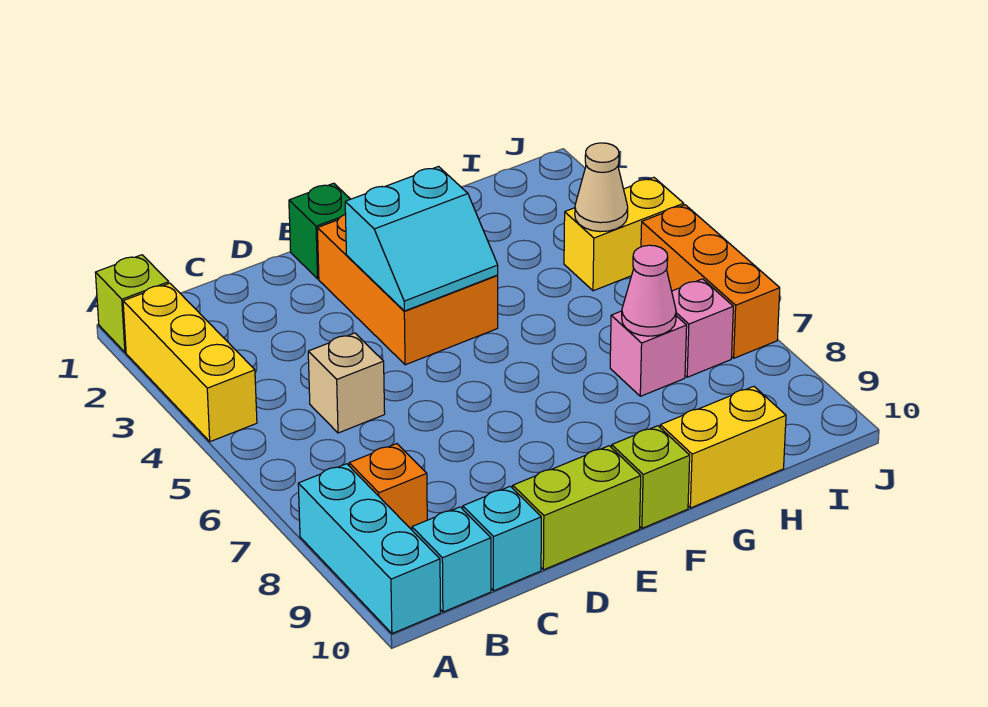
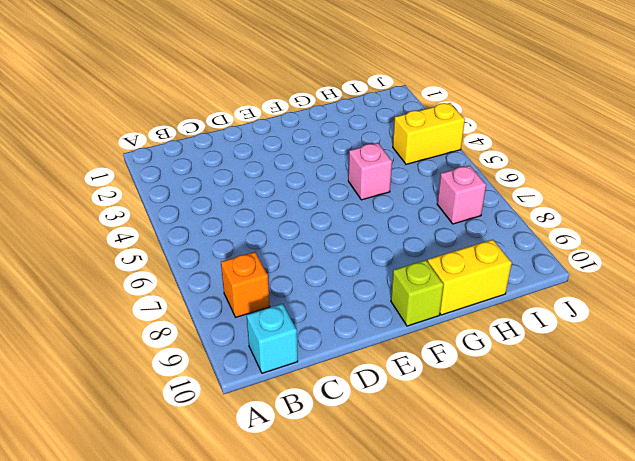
pink 1x1 brick [348,143,392,200] -> pink 1x1 brick moved to [610,311,687,396]
none -> lime 1x1 brick [95,255,169,352]
none -> yellow 1x3 brick [123,283,257,442]
none -> cyan 1x3 brick [298,464,440,634]

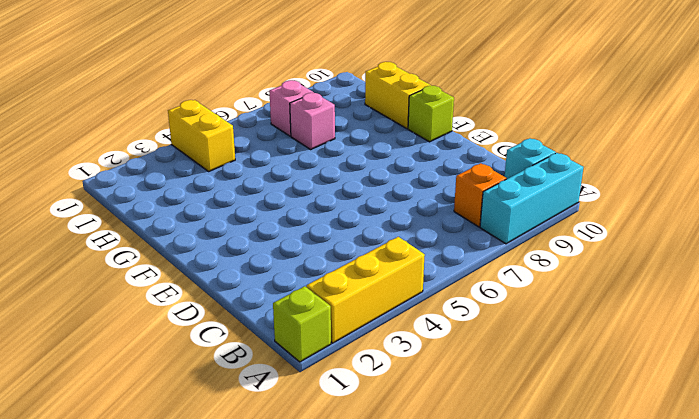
none -> tan 1x1 brick [308,333,385,433]
none -> cyan 1x1 brick [463,486,541,591]
none -> lime 1x2 brick [513,446,641,570]

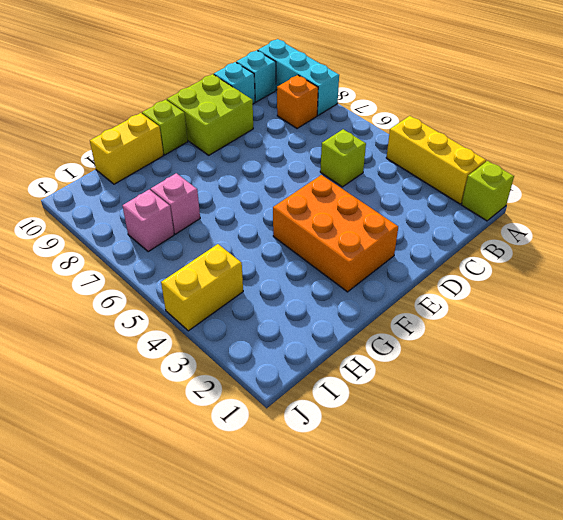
lime 1x1 brick [320,129,366,187] -> tan 1x1 brick [308,333,385,433]
lime 2x2 brick [167,74,253,155] -> lime 1x2 brick [513,446,641,570]
none -> green 1x1 brick [289,183,350,279]
none -> orange 1x3 brick [641,205,780,358]
none -> cyan 2x2 slope [345,167,498,311]

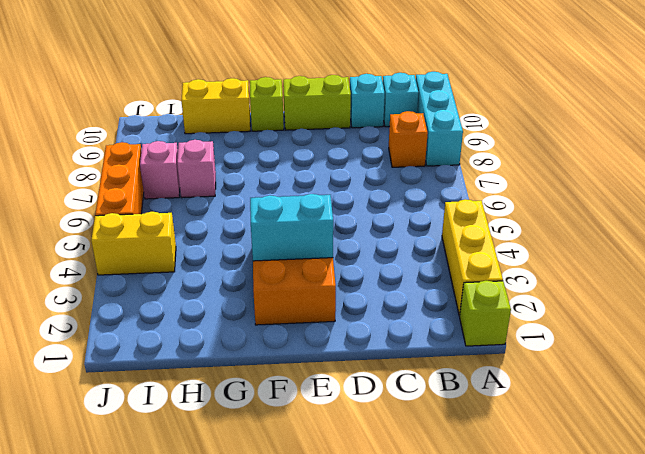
none -> tan 1x1 brick [308,333,385,433]
none -> green 1x1 brick [289,183,350,279]
none -> pink 1x1 cone [622,245,676,336]

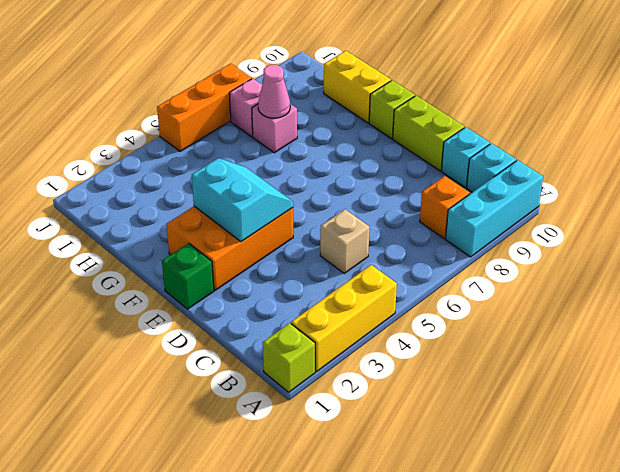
none -> yellow 1x2 brick [564,177,684,291]
none -> tan 1x1 cone [575,143,628,232]

